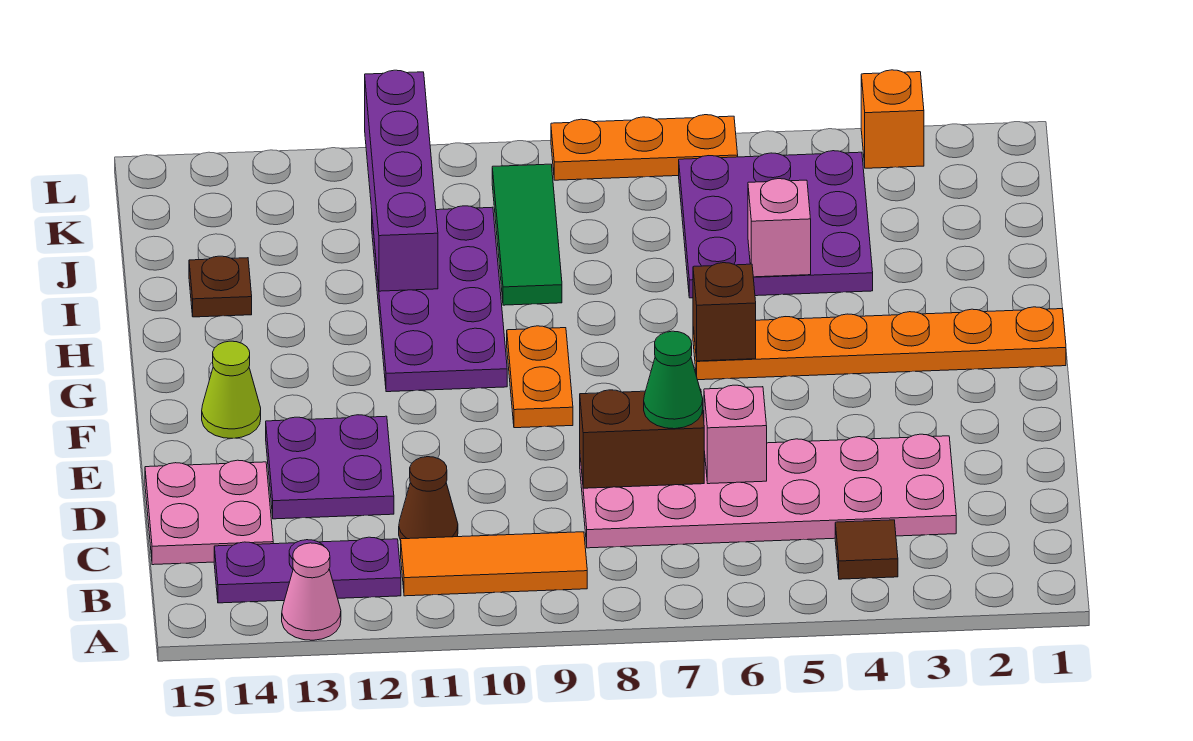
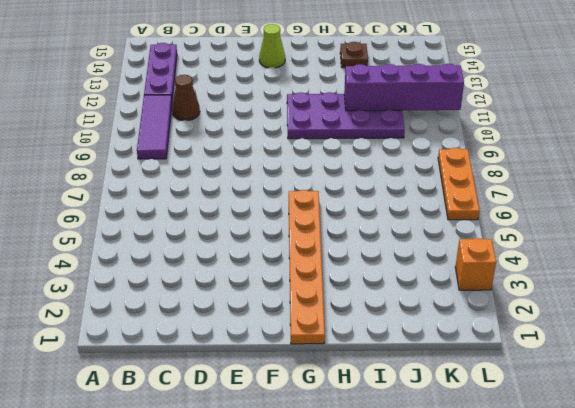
purple 1x3 tile [137,95,172,159] -> orange 1x3 tile [401,532,587,596]
none -> pink 1x1 cone [282,543,341,640]
none -> brown 1x1 tile [835,520,898,579]
none -> pink 2x6 plate [580,434,956,548]

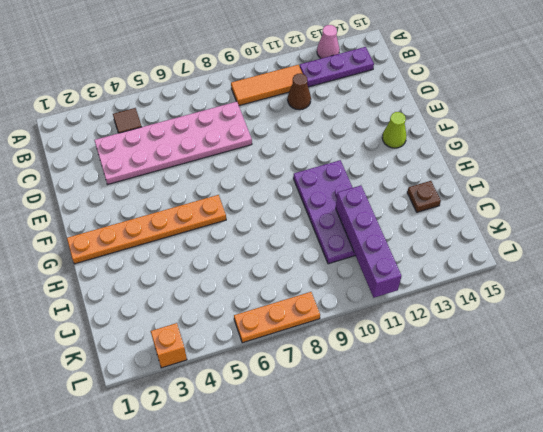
none -> pink 2x2 plate [145,460,273,565]
none -> purple 2x2 plate [266,415,394,519]
none -> orange 1x2 plate [507,326,573,428]

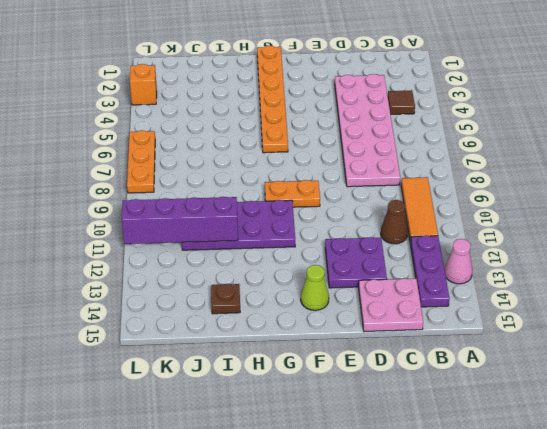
none -> purple 3x3 plate [679,151,873,298]
none -> green 1x3 tile [492,164,562,305]
none -> pink 1x1 brick [704,385,767,484]

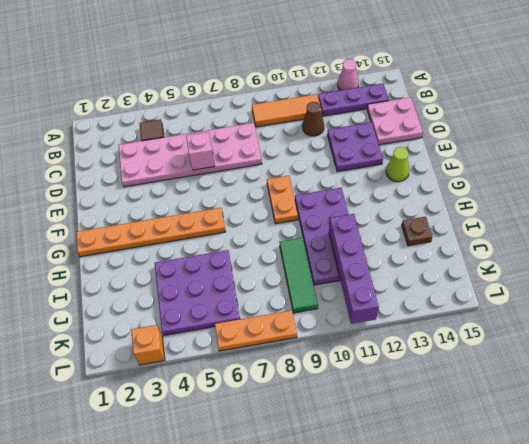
none -> brown 1x2 brick [580,389,704,488]
none -> brown 1x1 brick [693,263,756,361]
none -> pink 1x1 brick [748,179,811,277]

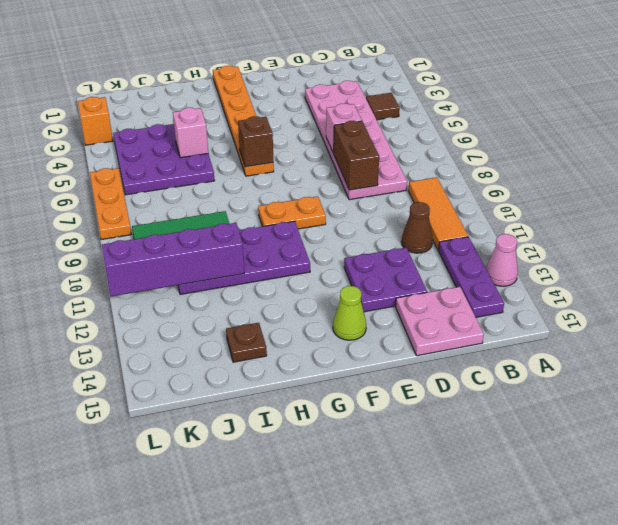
none -> green 1x1 cone [644,331,703,429]

